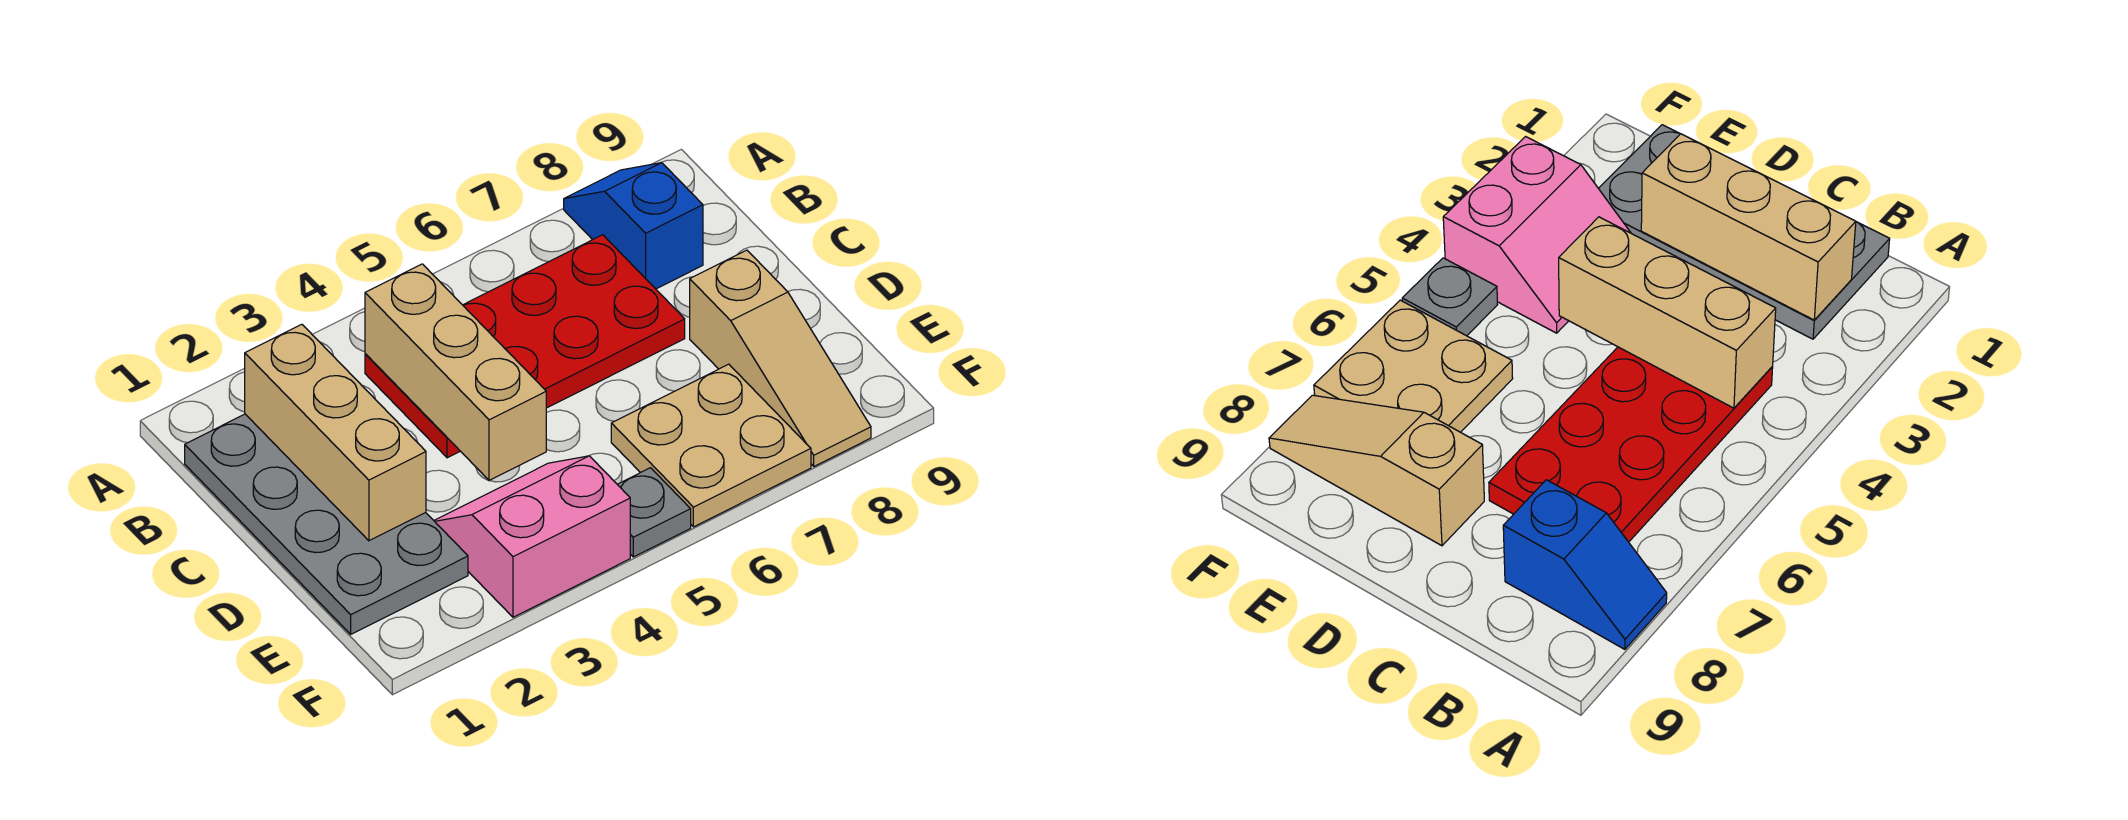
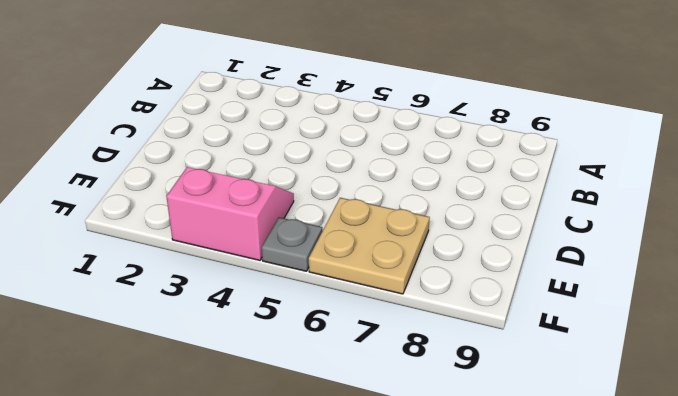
none -> blue 1x2 slope [564,163,703,289]
none -> grey 2x4 plate [185,414,468,634]

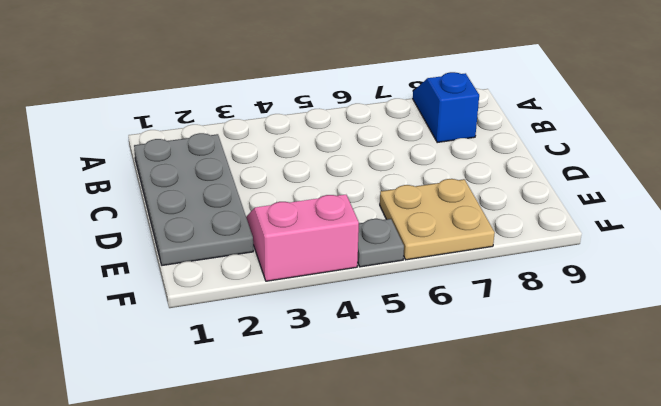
none -> red 2x4 plate [365,235,685,458]
none -> tan 1x3 slope [690,250,871,466]

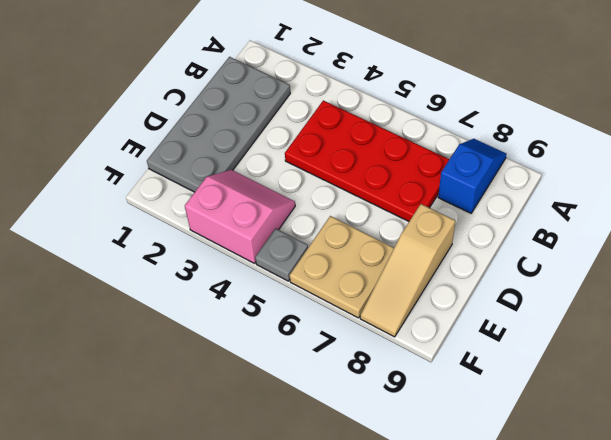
none -> tan 1x3 brick [245,324,426,541]
none -> tan 1x3 brick [365,264,546,481]

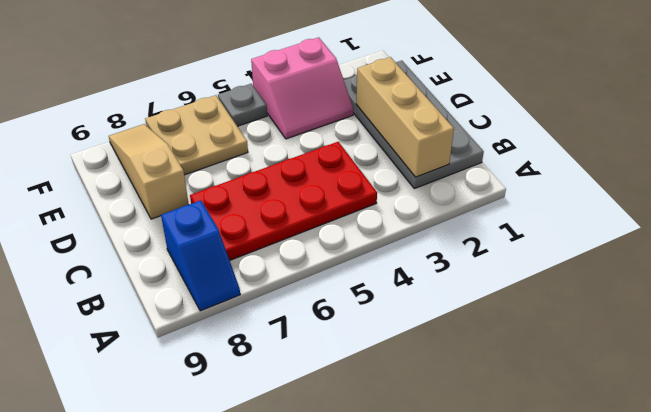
none -> tan 1x3 brick [365,264,546,481]

